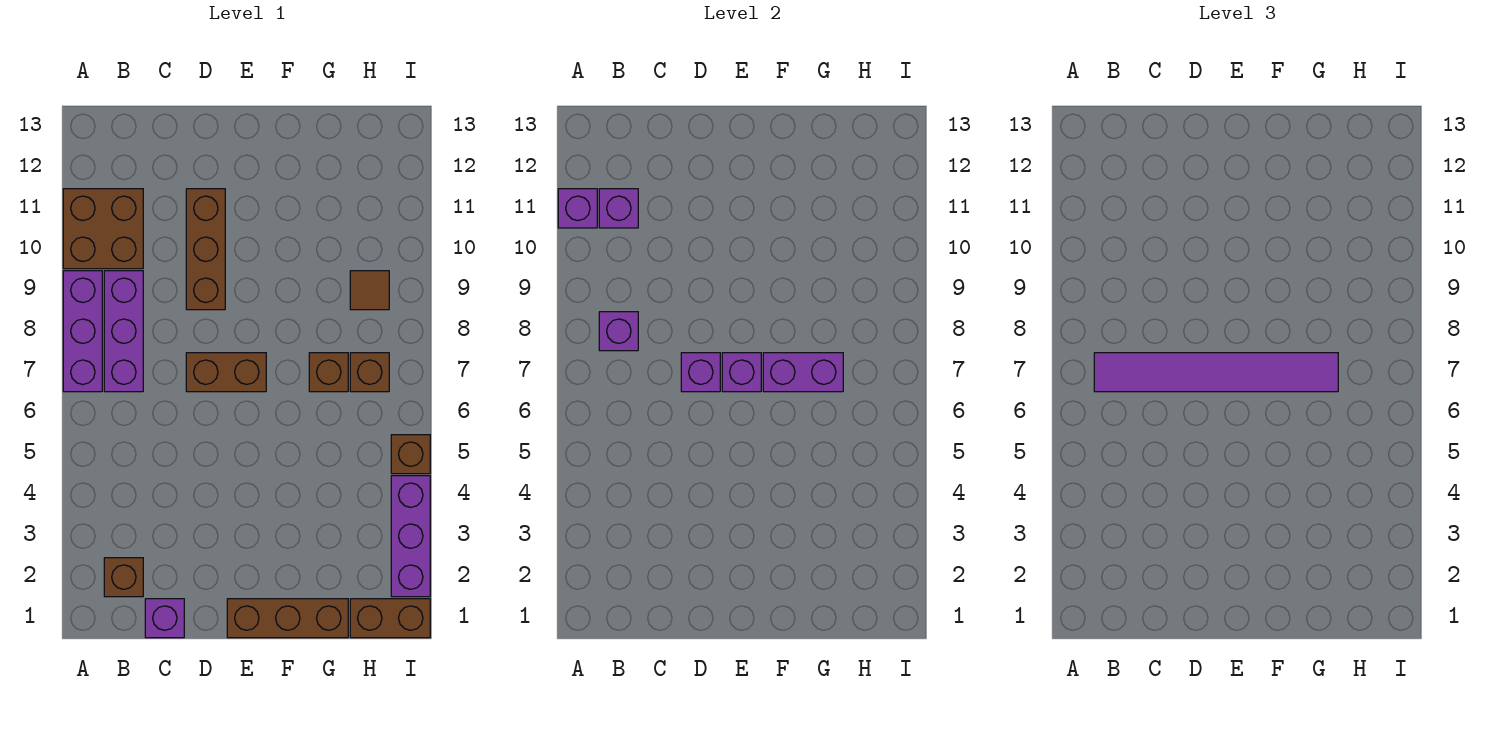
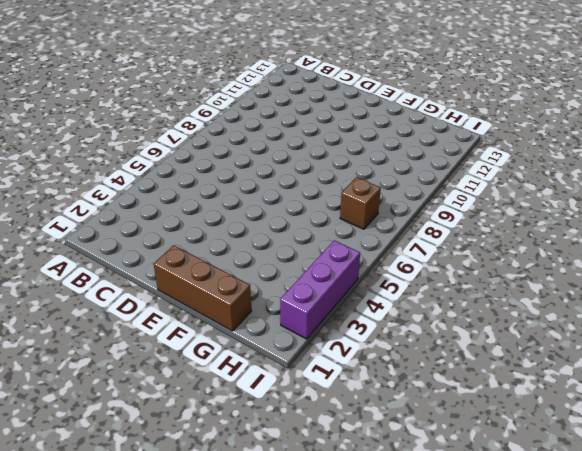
none -> purple 1x3 brick [63,271,102,392]
none -> brown 2x2 brick [63,189,143,269]
none -> brown 1x1 brick [104,558,143,597]

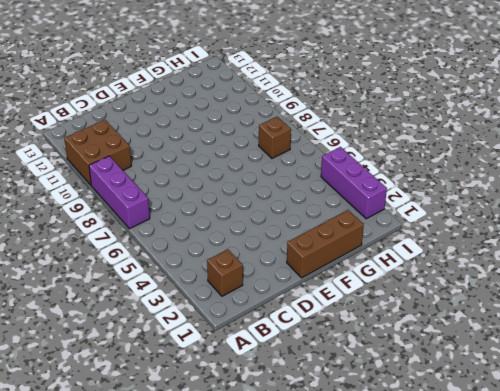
none -> purple 1x3 brick [104,271,143,392]
none -> purple 1x1 brick [145,599,184,638]
none -> brown 1x2 brick [186,353,266,392]

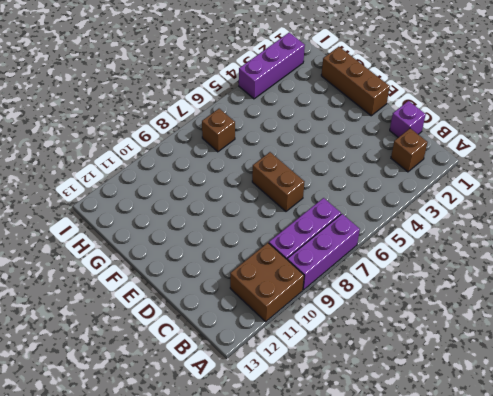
none -> brown 1x3 brick [186,189,225,310]
none -> brown 1x1 brick [309,353,348,392]
none -> brown 1x2 brick [350,599,430,638]

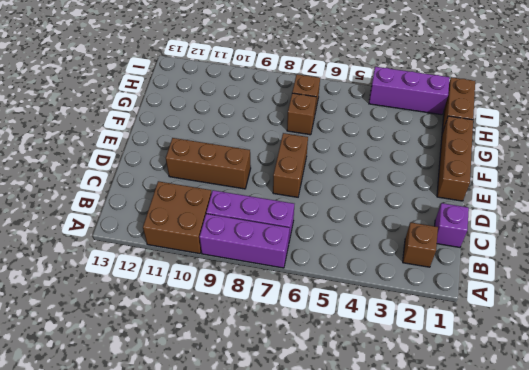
none -> brown 1x1 tile [350,271,389,310]
none -> brown 1x1 brick [391,435,430,474]
none -> purple 1x1 brick [558,189,597,228]

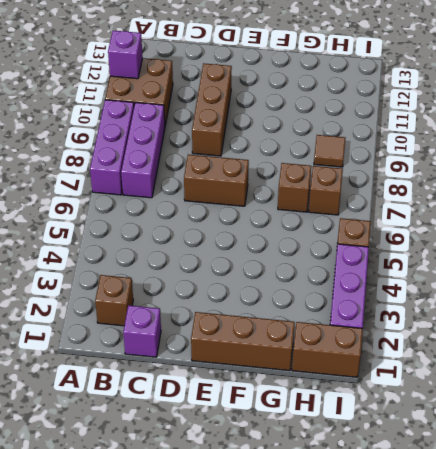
none -> purple 1x1 brick [599,312,638,351]
none -> purple 1x1 brick [599,189,638,228]
none -> purple 1x1 brick [681,353,720,392]

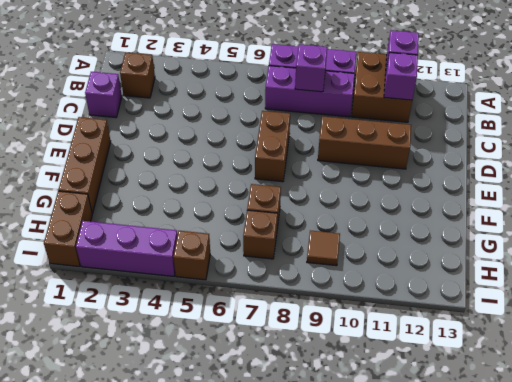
none -> purple 1x1 brick [681,353,720,392]
none -> purple 1x1 brick [722,353,761,392]
none -> purple 1x2 brick [763,353,843,392]

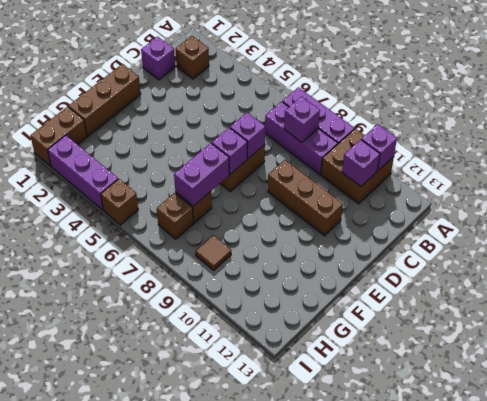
none -> purple 1x6 tile [1094,353,1338,392]

